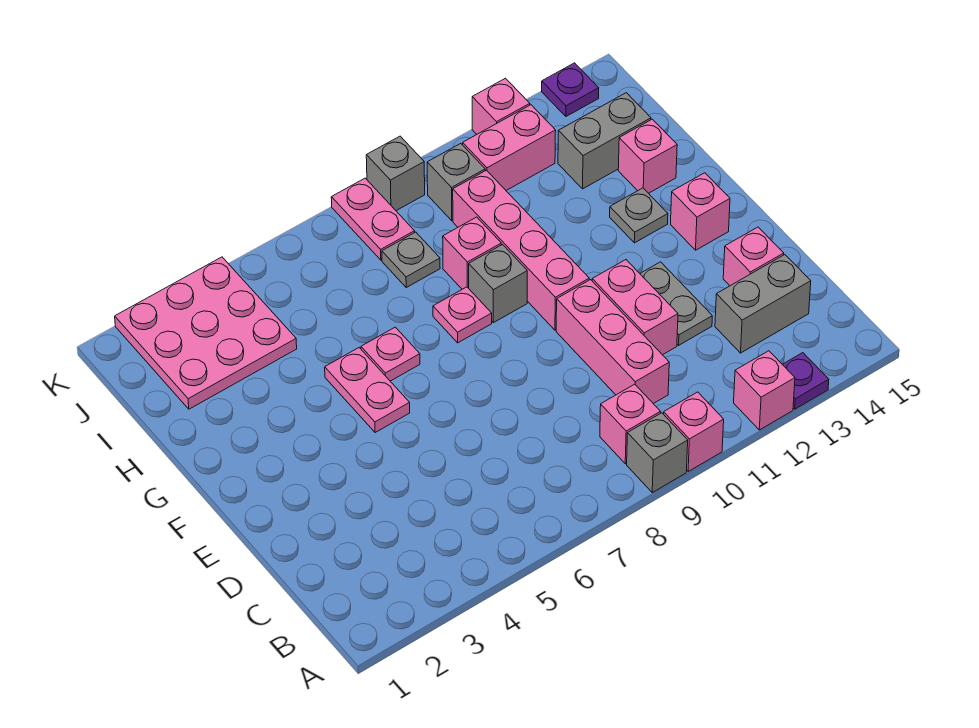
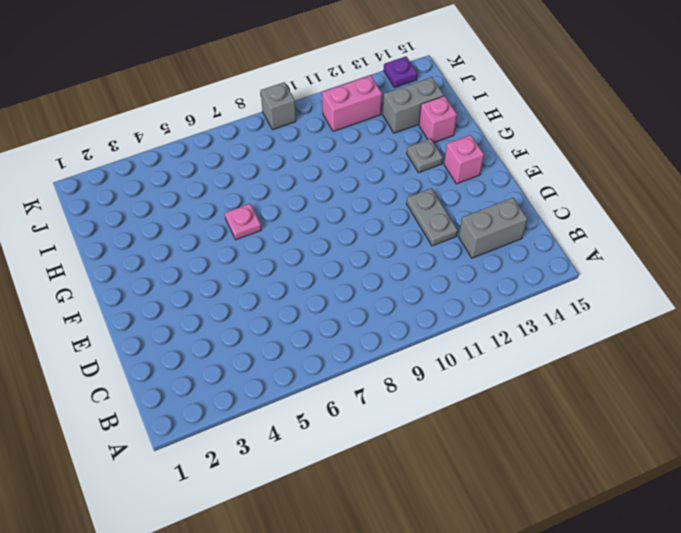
none -> grey 1x1 brick [627,413,688,492]
none -> pink 1x1 brick [664,392,724,471]
none -> pink 1x1 brick [734,351,795,430]

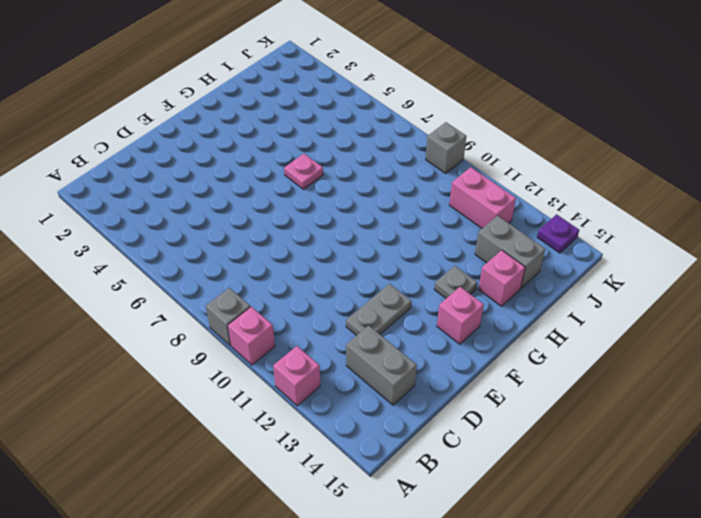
none -> purple 1x1 plate [782,353,829,409]
none -> pink 1x1 brick [600,384,661,464]
none -> pink 1x3 brick [556,280,669,404]

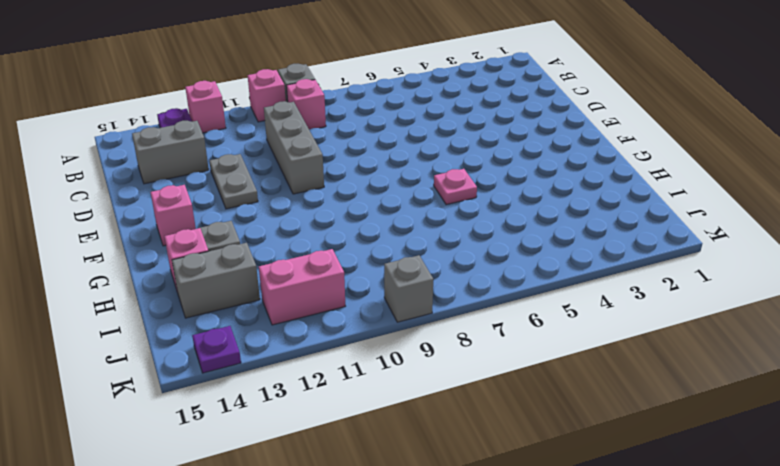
grey 1x3 brick [264,101,324,194] -> pink 1x3 brick [556,280,669,404]
none -> pink 1x2 brick [592,260,678,355]
none -> pink 1x1 brick [723,227,784,286]
none -> pink 1x2 plate [325,348,410,433]

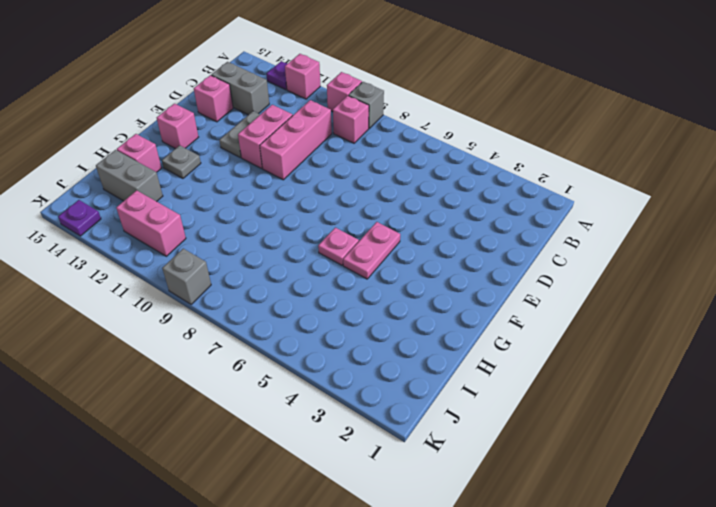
none -> pink 1x4 brick [453,170,589,330]
none -> pink 1x1 plate [433,287,492,343]
none -> grey 1x1 brick [469,245,527,323]

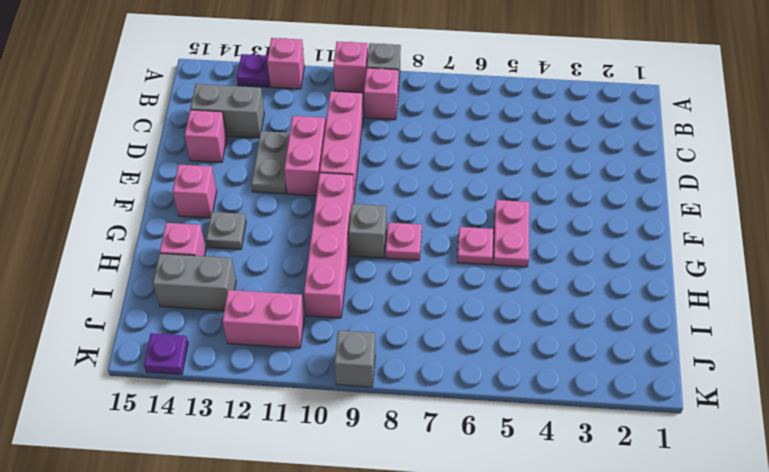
none -> pink 1x1 brick [443,217,501,289]
none -> pink 3x3 plate [115,257,297,409]
none -> grey 1x1 plate [382,232,440,287]

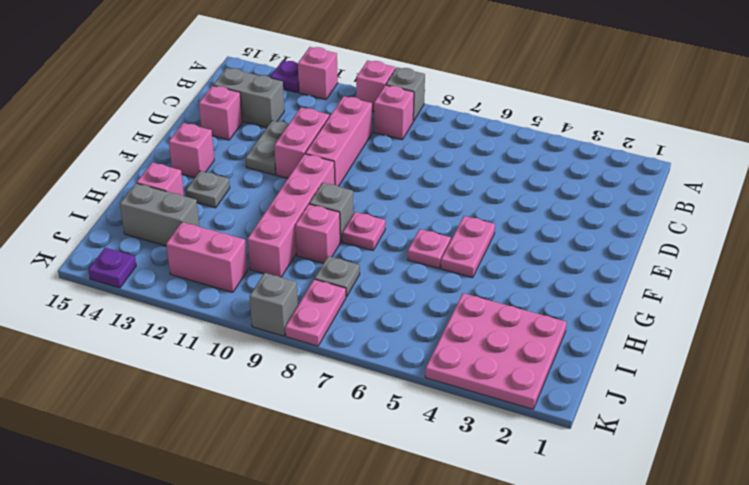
none -> grey 1x1 brick [427,144,485,221]
none -> pink 1x1 brick [472,78,530,134]

